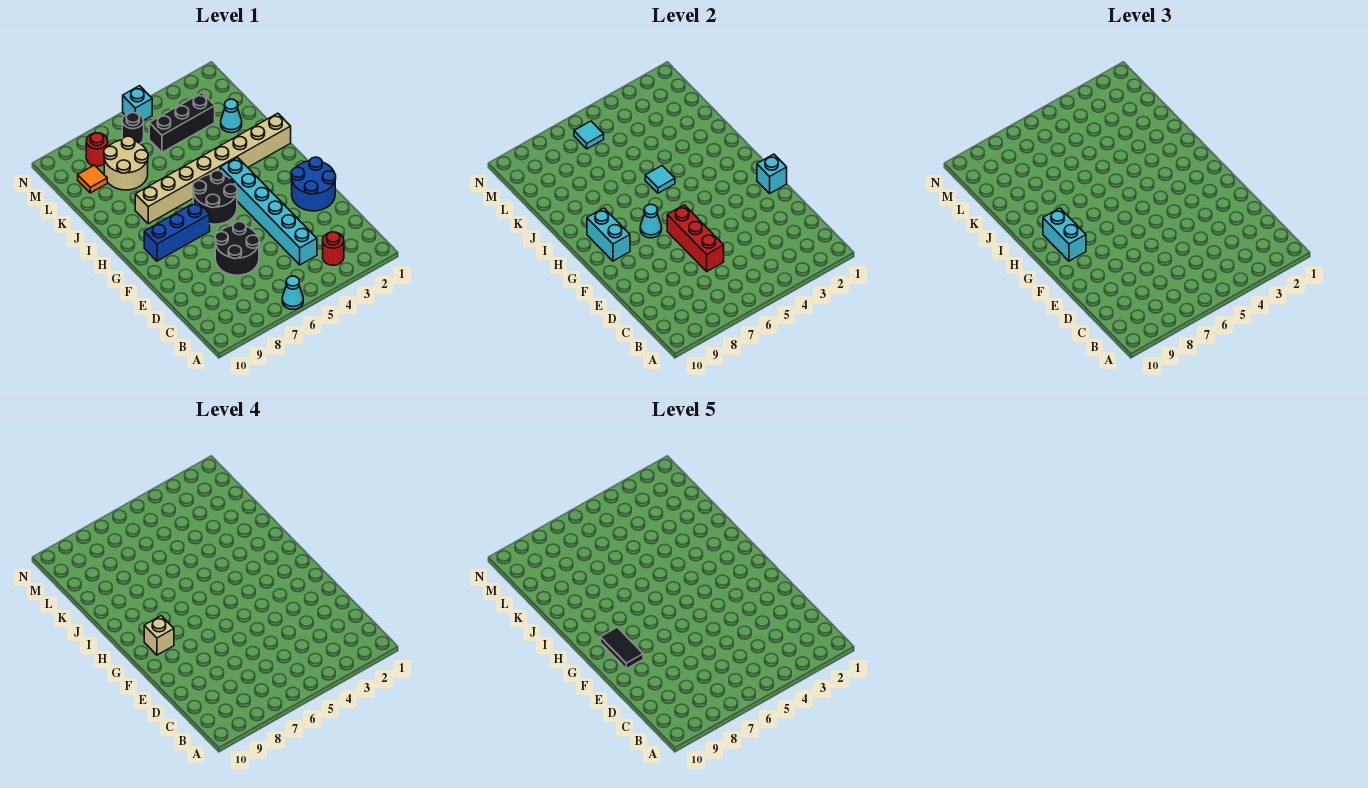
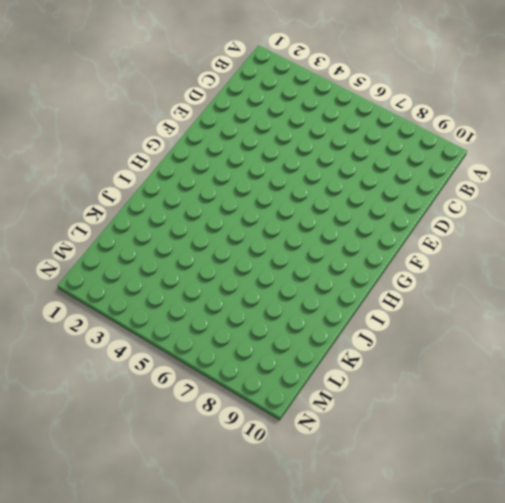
none -> cyan 1x1 cone [282,276,303,309]
none -> red 1x1 round brick [323,232,344,265]
none -> cyan 1x6 brick [220,157,317,265]

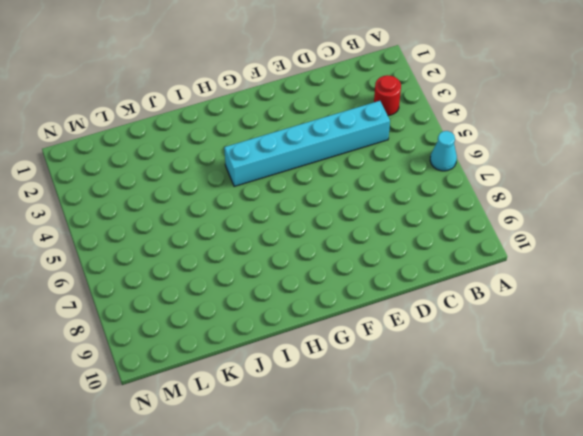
none -> black 2x2 round brick [215,222,259,275]
none -> blue 2x2 round brick [291,157,336,211]
none -> black 2x2 round brick [193,171,237,224]

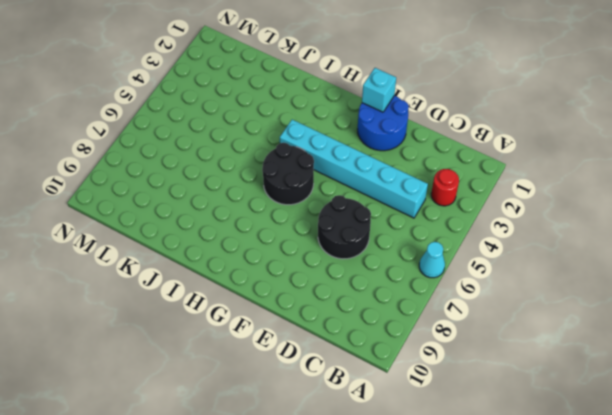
none -> blue 1x3 brick [144,202,210,261]
none -> tan 1x8 brick [135,113,291,224]
none -> cyan 1x1 cone [221,99,242,133]

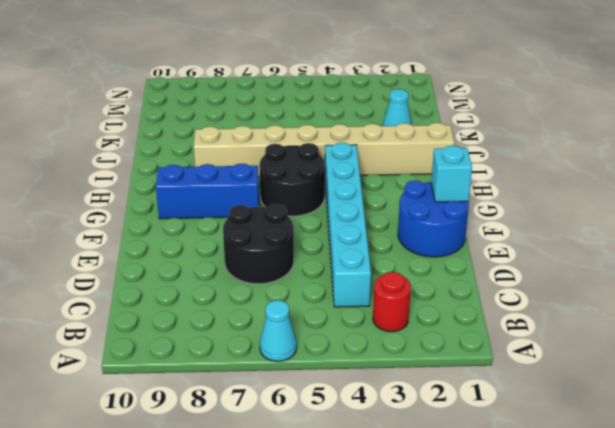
none -> tan 2x2 round brick [104,136,148,190]
none -> black 1x3 brick [149,93,215,152]
none -> orange 1x1 tile [78,165,107,193]

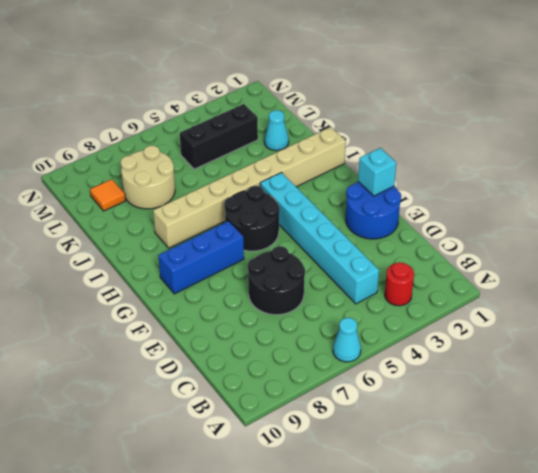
none -> black 1x1 round brick [122,113,144,143]
none -> red 1x1 round brick [86,133,108,166]
none -> cyan 1x1 brick [123,86,152,121]

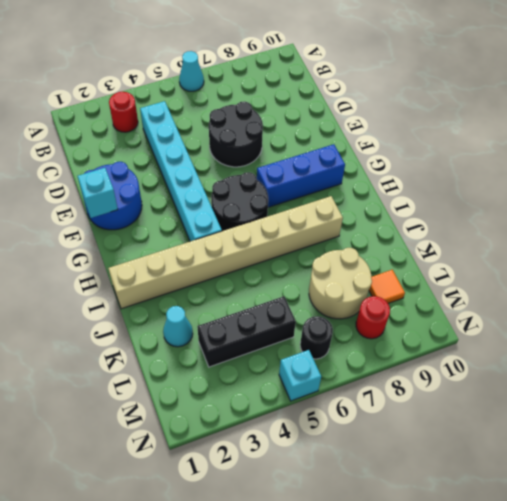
none -> red 1x3 brick [667,205,724,271]
none -> cyan 1x1 cone [640,204,662,238]
none -> cyan 1x2 brick [587,208,630,261]

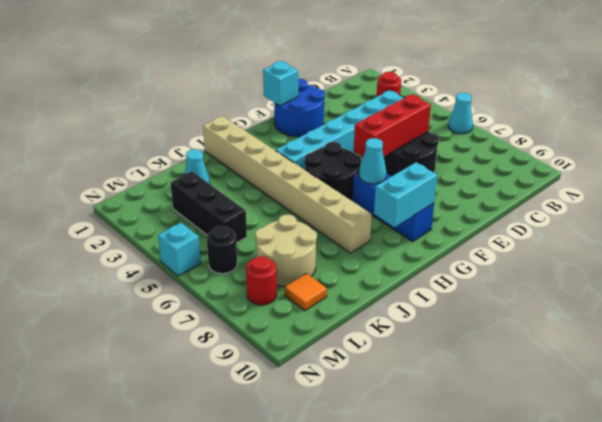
none -> cyan 1x1 tile [645,166,675,193]
none -> cyan 1x1 tile [574,121,604,149]
none -> cyan 1x2 brick [1043,208,1086,261]

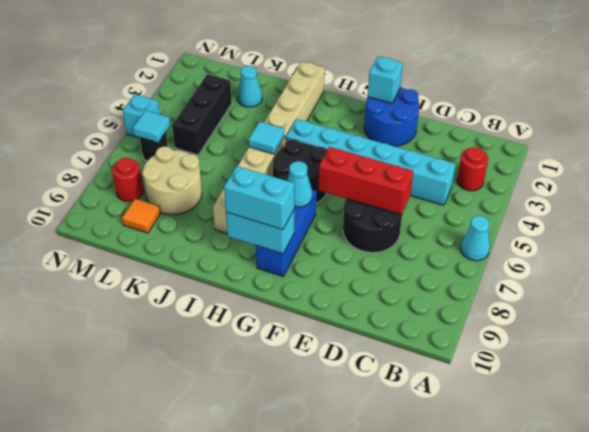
none -> tan 1x1 brick [144,616,174,655]
none -> black 1x2 tile [600,627,643,669]

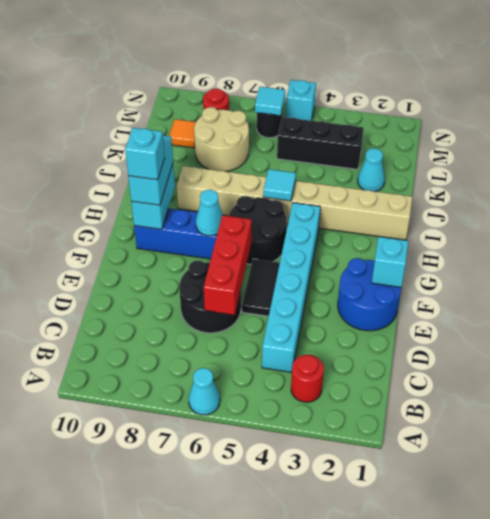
black 1x2 tile [242,259,280,316] -> black 1x2 tile moved to [600,627,643,669]
cyan 1x1 brick [125,128,164,180] -> tan 1x1 brick [144,616,174,655]

